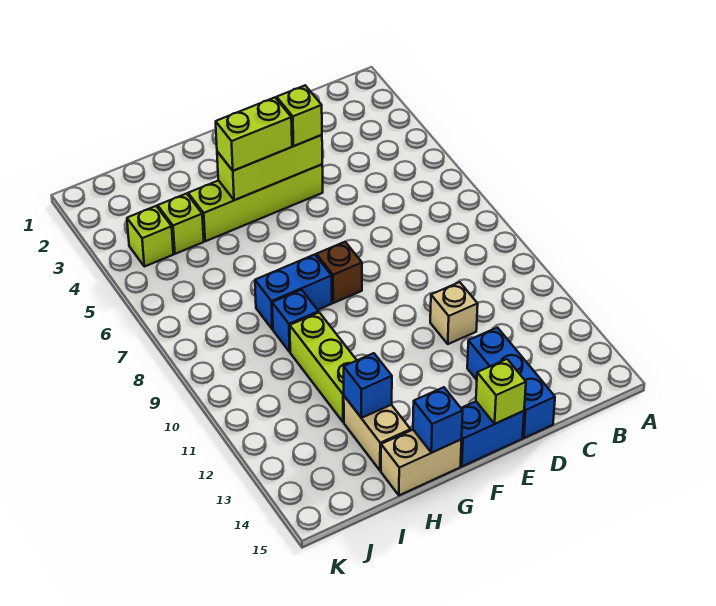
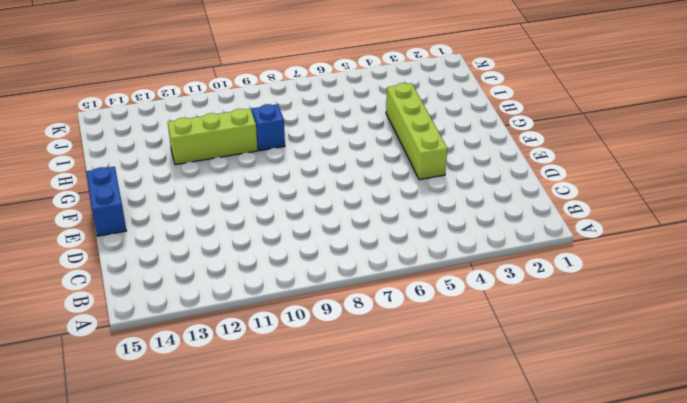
none -> tan 1x1 brick [430,282,478,344]
none -> blue 1x3 brick [467,328,555,438]
none -> brown 1x1 brick [316,242,362,303]

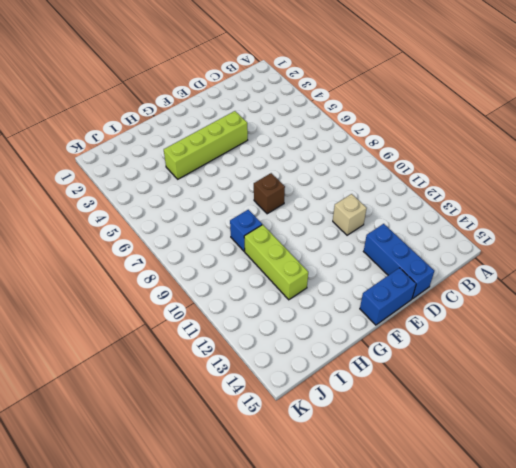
none -> blue 1x2 brick [255,255,332,329]
none -> tan 1x2 brick [381,430,461,495]
none -> tan 1x2 brick [344,396,411,471]

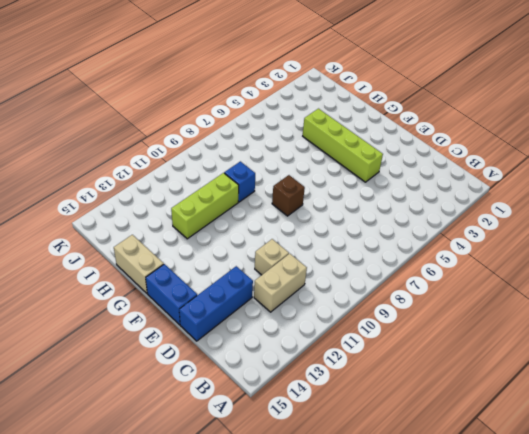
tan 1x2 brick [254,254,307,312] -> tan 1x2 brick moved to [344,396,411,471]
none -> blue 1x2 brick [255,255,332,329]
none -> lime 1x1 brick [158,194,204,254]
none -> lime 1x1 brick [127,206,173,267]

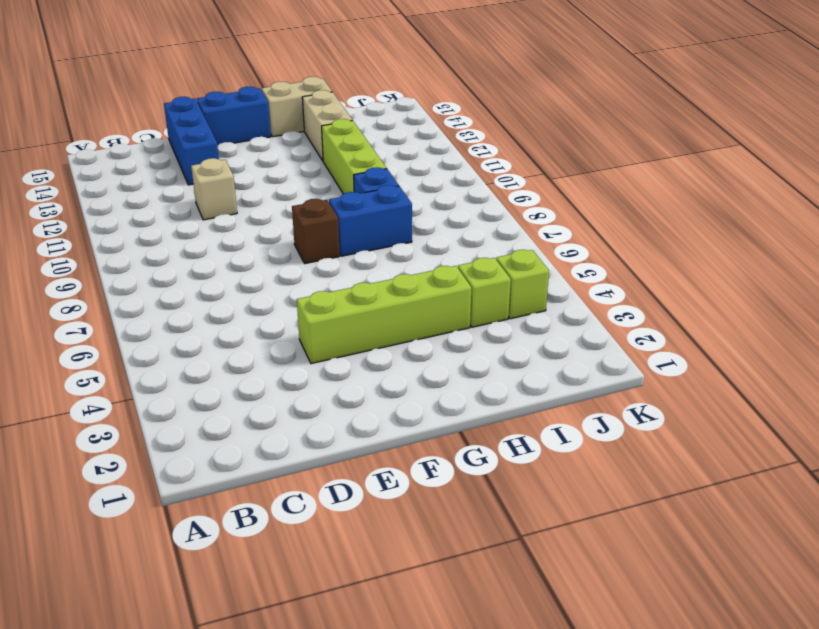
none -> lime 1x3 brick [217,135,322,200]
none -> lime 1x1 brick [476,359,526,424]
none -> blue 1x1 brick [413,387,463,453]

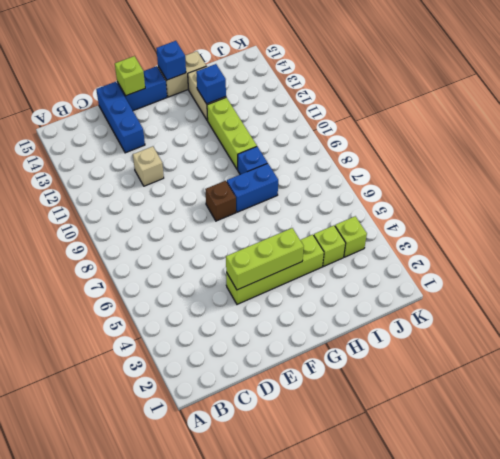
none -> lime 1x1 brick [277,86,322,146]
none -> lime 1x2 brick [216,98,292,171]

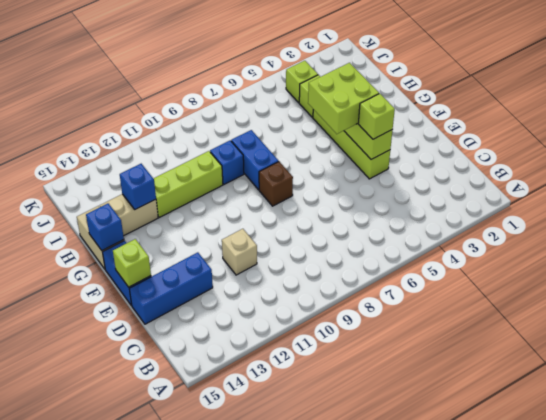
lime 2x2 brick [308,63,379,134] -> lime 1x2 brick [216,98,292,171]

